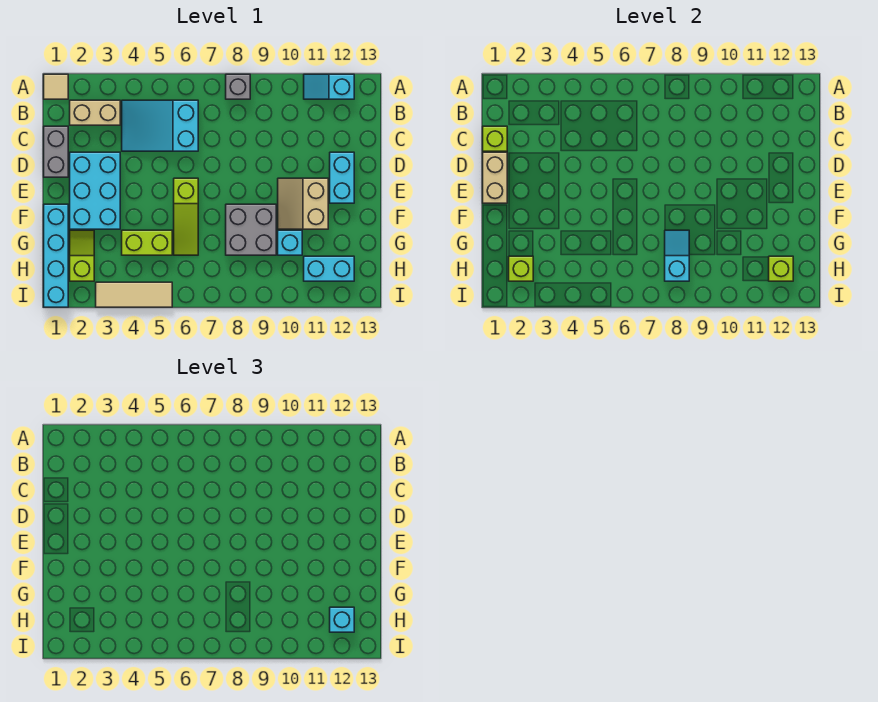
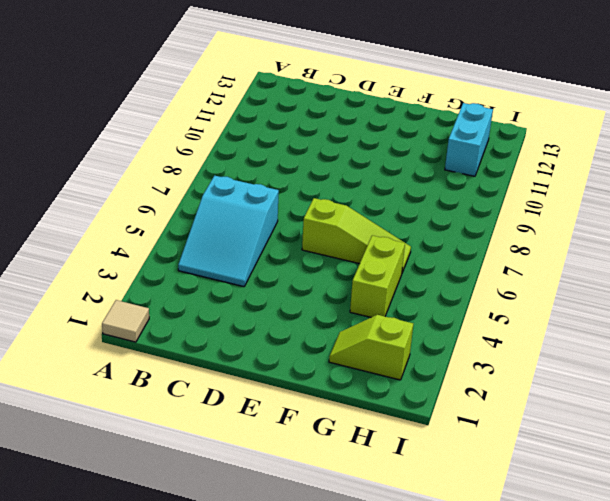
none -> grey 1x1 brick [226,74,250,99]
none -> cyan 1x2 slope [304,74,354,99]
none -> tan 1x2 brick [70,100,120,125]

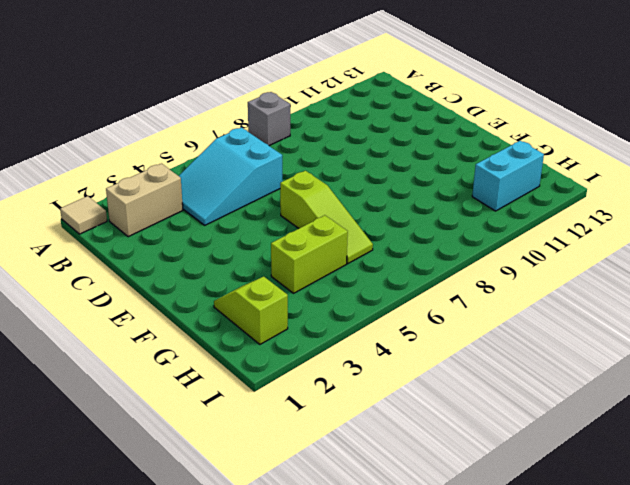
none -> cyan 1x2 slope [304,74,354,99]
none -> grey 1x2 brick [44,126,68,177]
none -> cyan 2x3 brick [70,152,120,229]

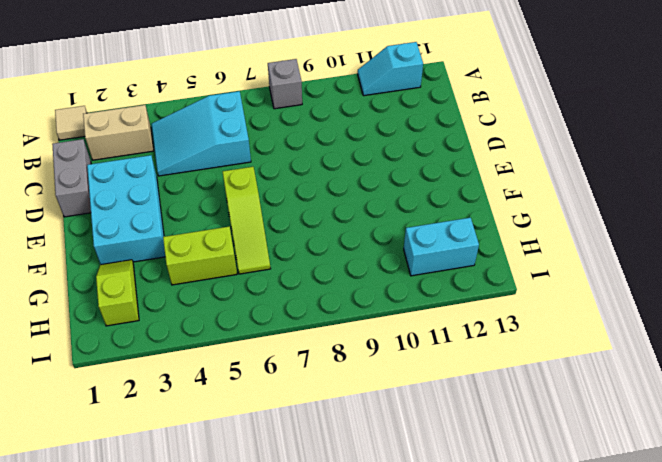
none -> cyan 1x2 brick [330,152,354,203]
none -> tan 2x2 slope [278,178,328,229]
none -> cyan 1x4 brick [44,204,68,307]

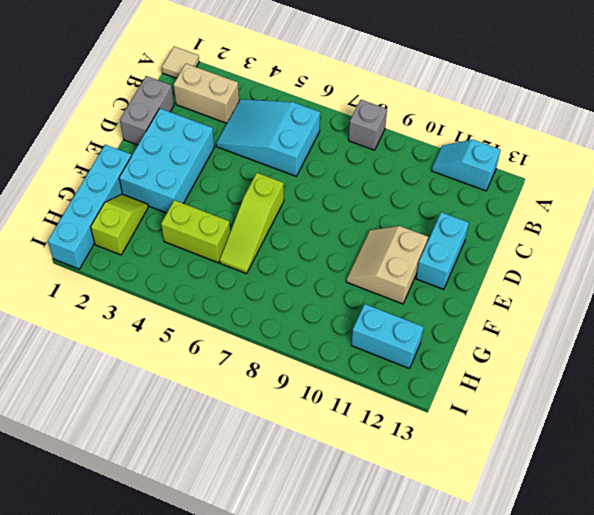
none -> grey 2x2 brick [226,204,276,255]
none -> cyan 1x1 brick [278,230,302,255]
none -> tan 1x3 tile [96,282,172,307]

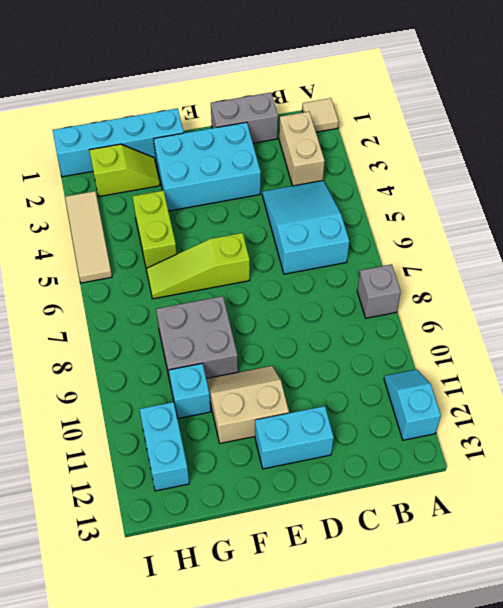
none -> lime 1x1 brick [483,126,507,151]
none -> tan 1x2 brick [483,152,507,203]
none -> cyan 1x2 slope [665,230,689,281]

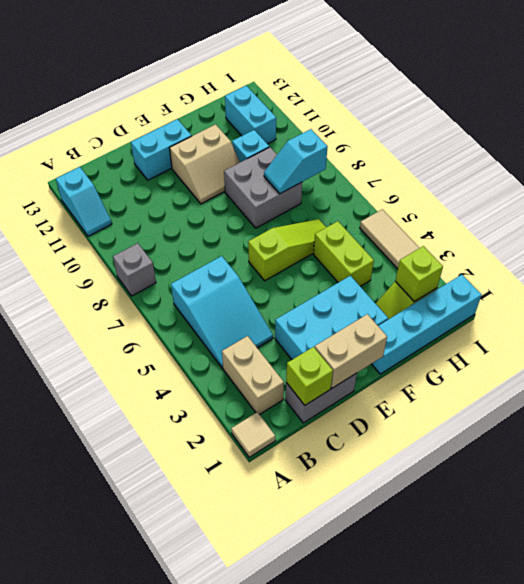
none -> lime 1x1 brick [769,256,793,281]
none -> cyan 1x1 brick [330,607,354,632]

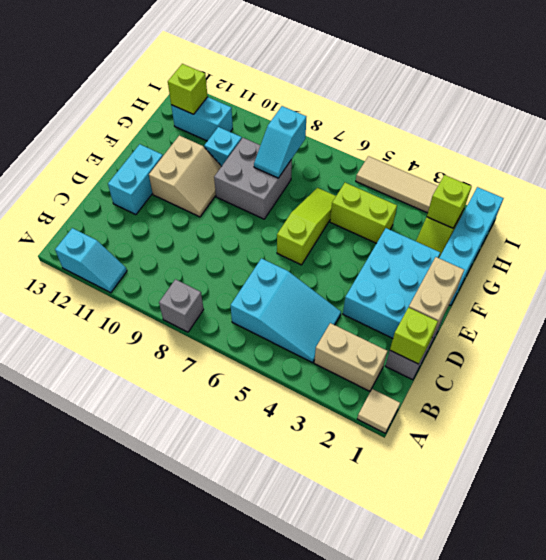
none -> cyan 1x1 brick [330,607,354,632]

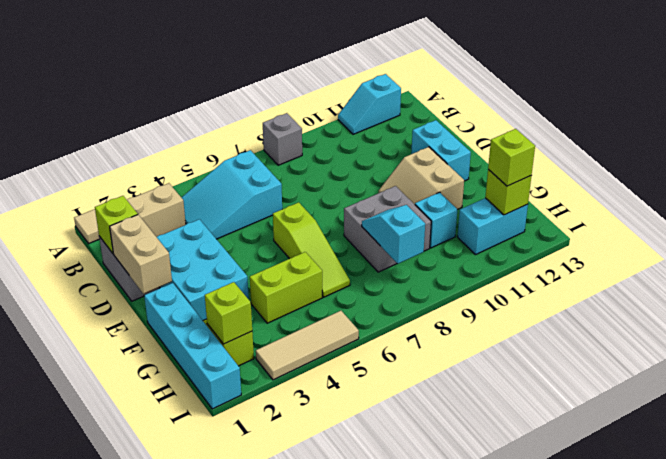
lime 1x1 brick [488,129,535,186] -> cyan 1x1 brick [330,607,354,632]

